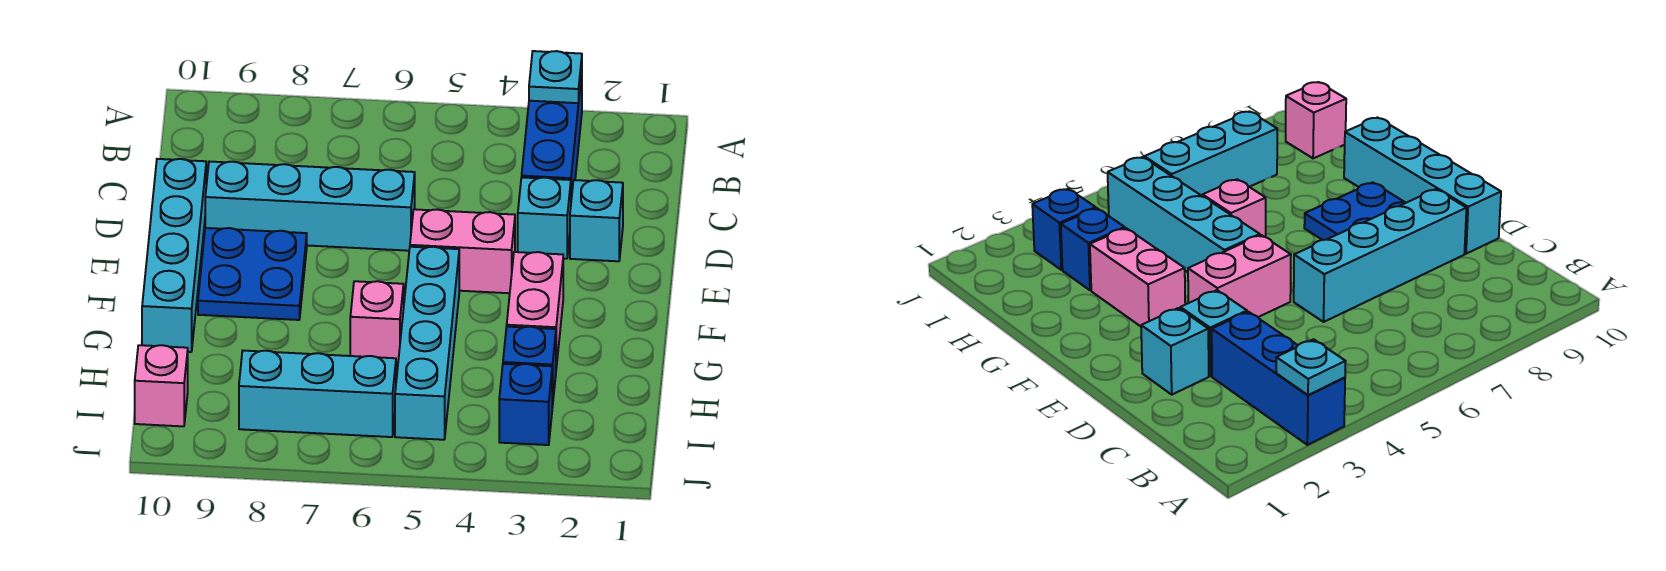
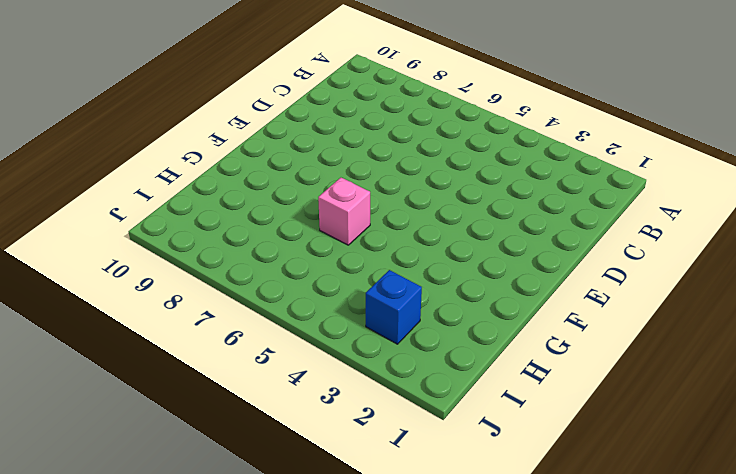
none -> blue 1x3 brick [522,73,582,199]
none -> cyan 1x1 brick [570,180,623,261]
none -> cyan 1x1 brick [518,177,571,259]

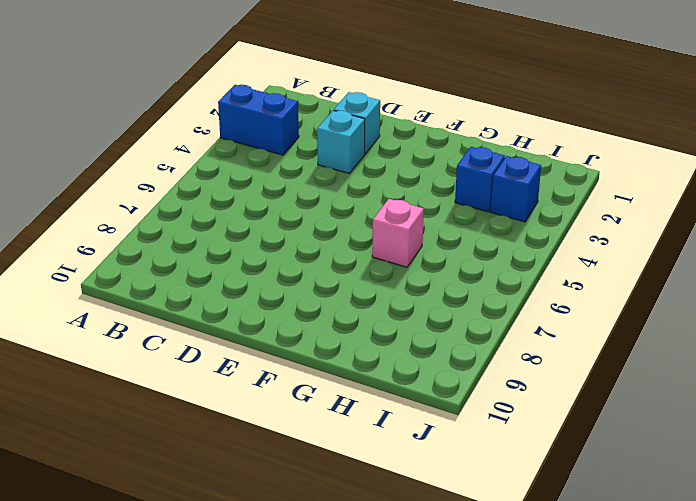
blue 1x2 brick [218,85,299,155] -> blue 1x3 brick [522,73,582,199]
none -> cyan 1x4 brick [205,162,415,251]
none -> cyan 1x4 brick [142,159,206,352]
none -> pink 1x2 brick [410,209,515,293]

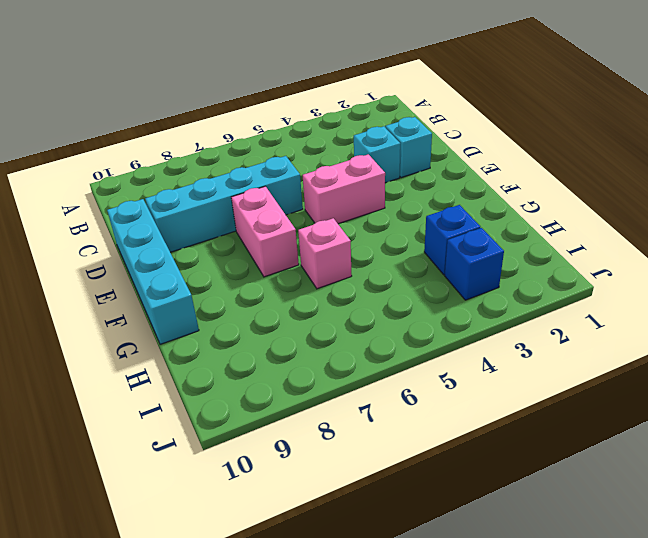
pink 1x2 brick [231,186,299,277] -> pink 1x2 brick moved to [507,252,563,368]
none -> blue 1x3 brick [522,73,582,199]
none -> blue 2x2 plate [198,228,307,320]
none -> cyan 1x4 brick [395,247,459,440]

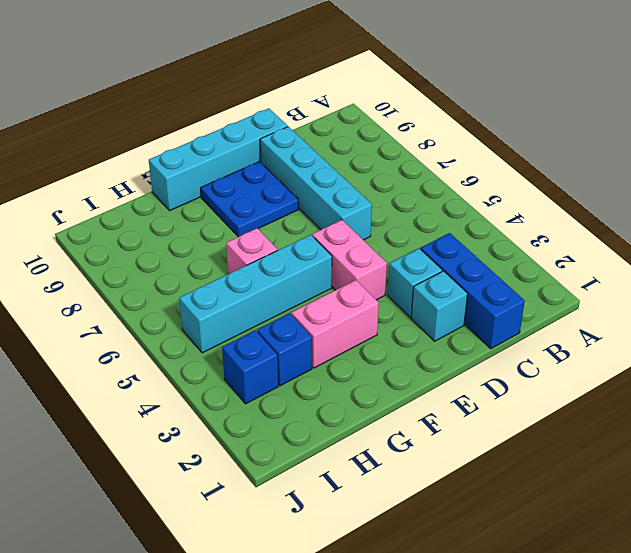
blue 1x3 brick [421,233,525,349] -> blue 1x3 brick turned to [522,73,582,199]
none -> cyan 1x3 brick [239,351,396,437]
none -> pink 1x1 brick [135,345,188,426]
none -> cyan 1x1 plate [529,51,582,103]

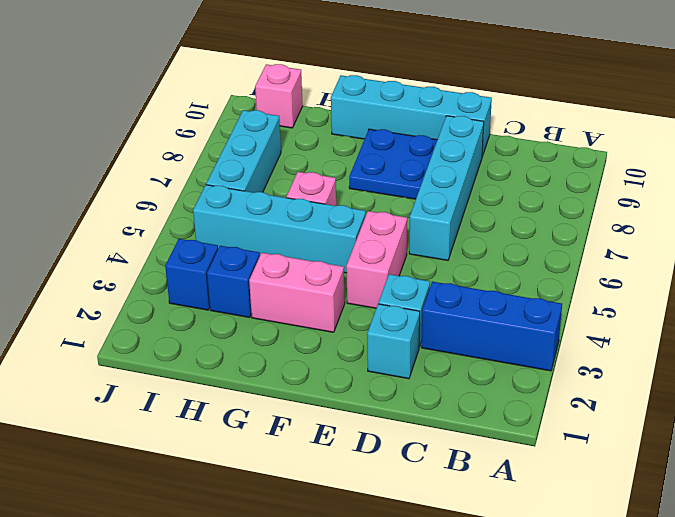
none -> cyan 1x1 plate [529,51,582,103]

